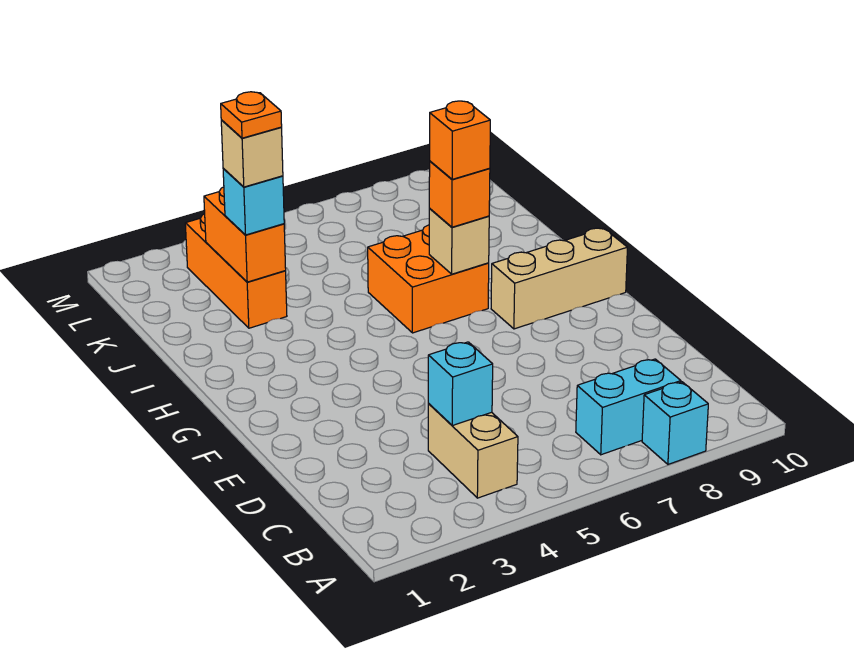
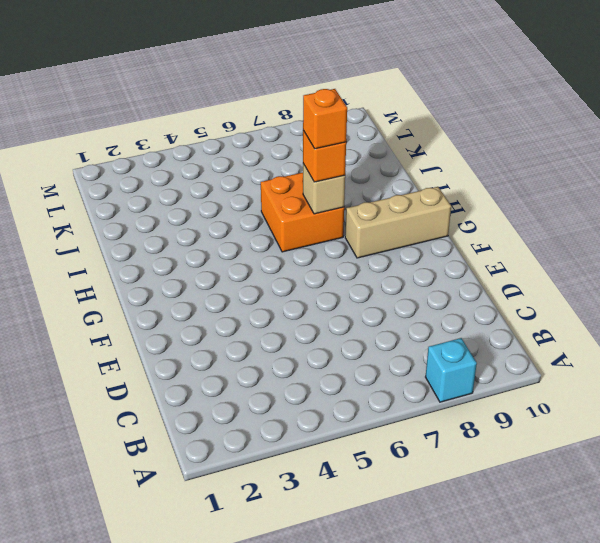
none -> tan 1x2 brick [428,404,518,498]
none -> cyan 1x2 brick [576,359,681,455]
none -> orange 1x3 brick [185,214,287,328]

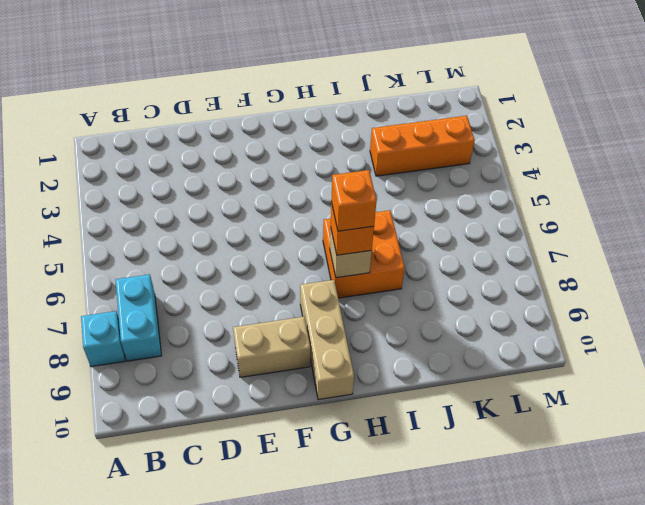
tan 1x2 brick [233,317,310,377] -> tan 1x2 brick moved to [428,404,518,498]
none -> cyan 1x1 brick [428,342,493,426]
none -> orange 1x2 brick [204,187,286,282]
none -> cyan 1x1 brick [223,169,284,235]

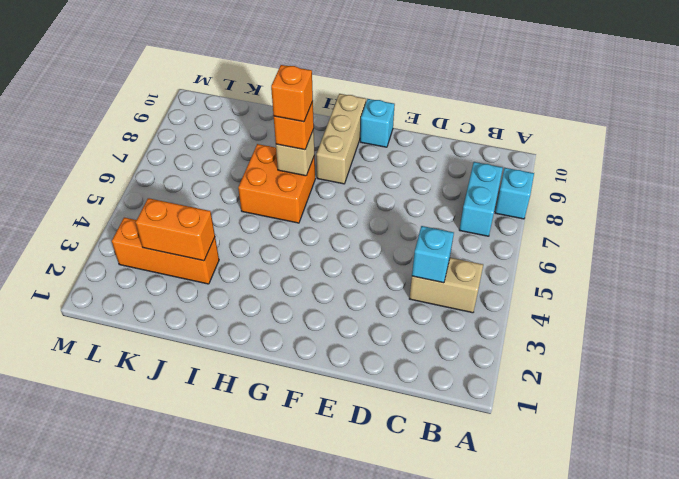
cyan 1x1 brick [360,99,395,147] -> cyan 1x1 brick moved to [223,169,284,235]
none -> tan 1x1 brick [221,120,283,187]
none -> orange 1x1 plate [221,92,282,138]

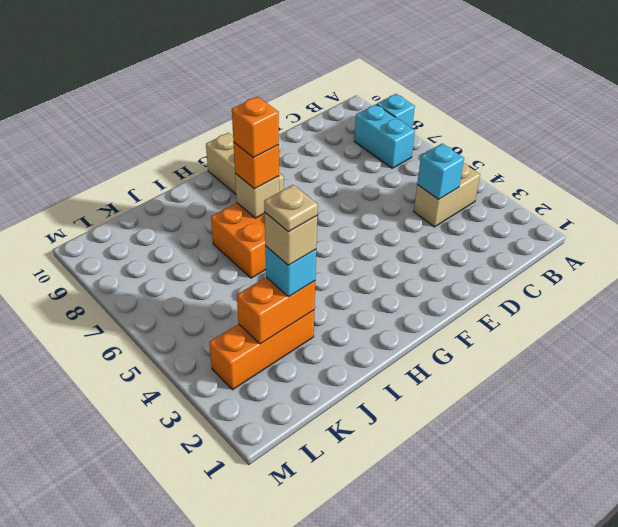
tan 1x1 plate [264,185,318,232] -> orange 1x1 plate [221,92,282,138]

